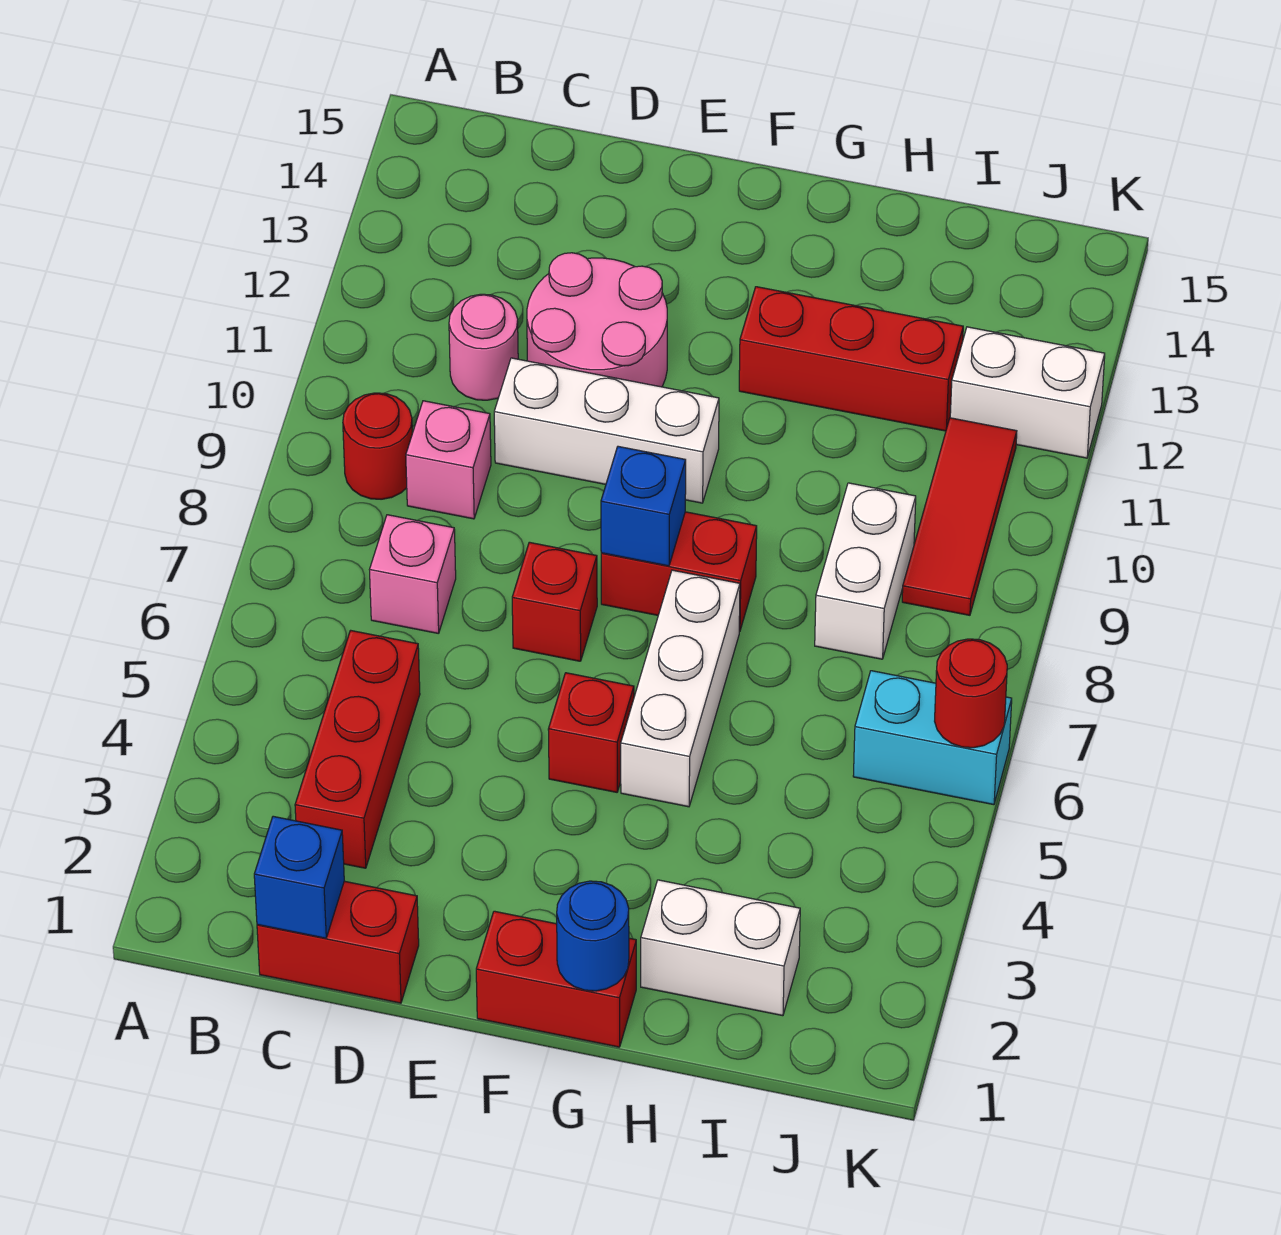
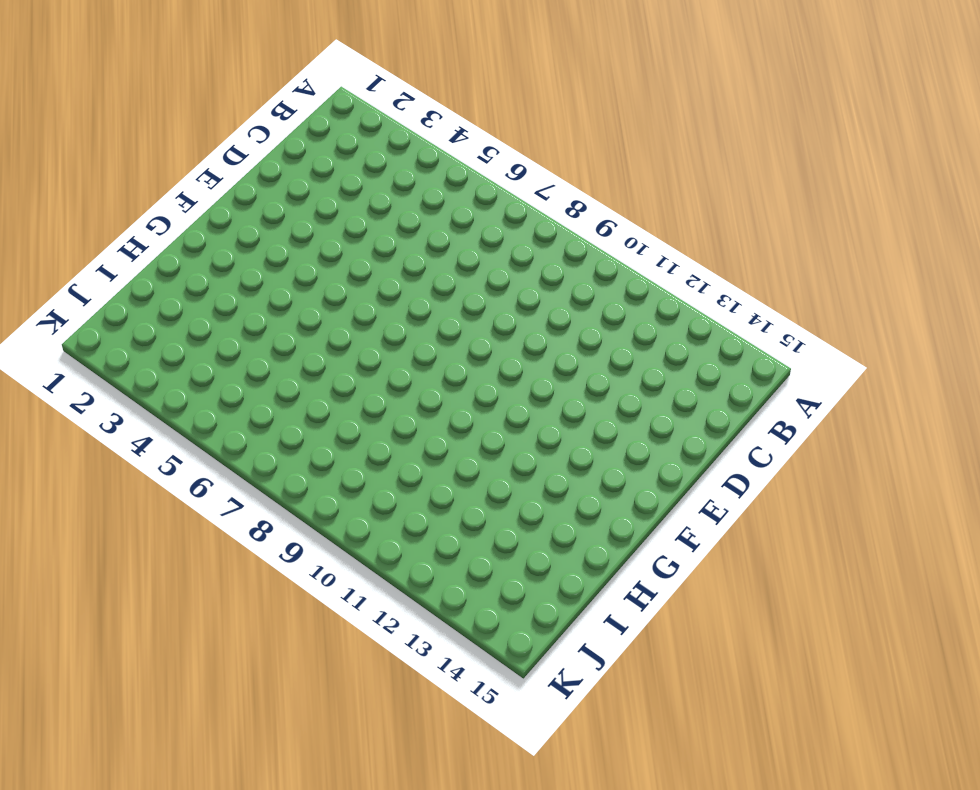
none -> red 1x1 round brick [343,393,412,499]
none -> red 1x2 brick [257,881,419,1003]
none -> red 1x3 brick [295,630,420,868]

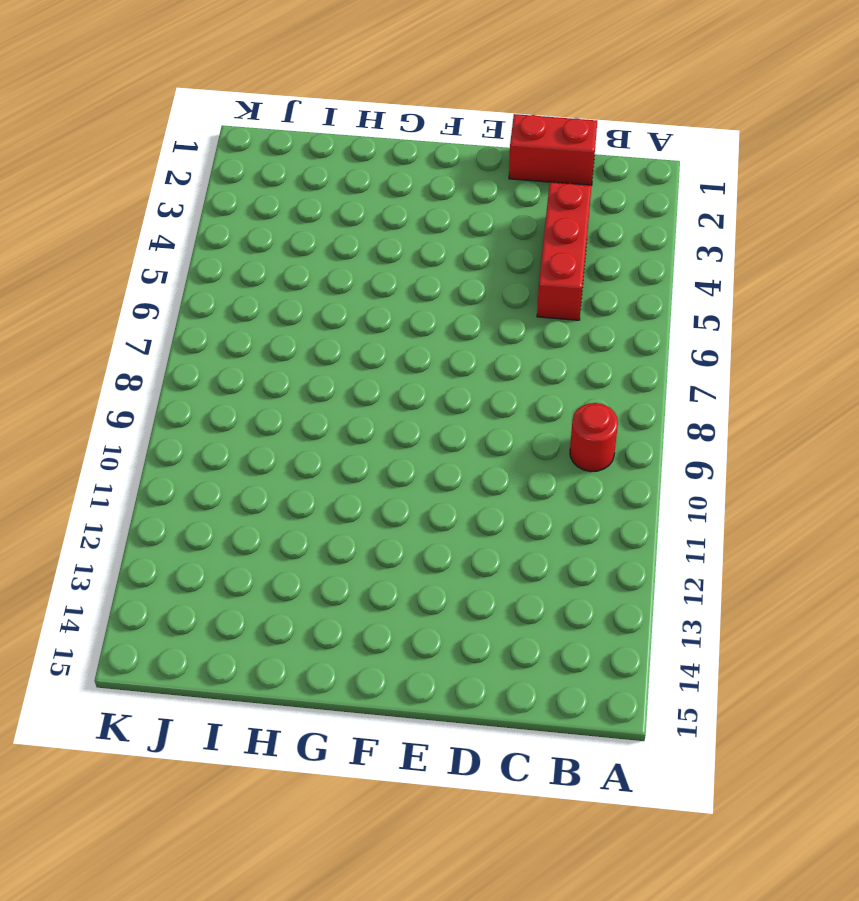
none -> pink 1x1 brick [370,515,456,634]
none -> pink 1x1 brick [406,401,491,519]
none -> pink 1x1 round brick [449,294,518,400]

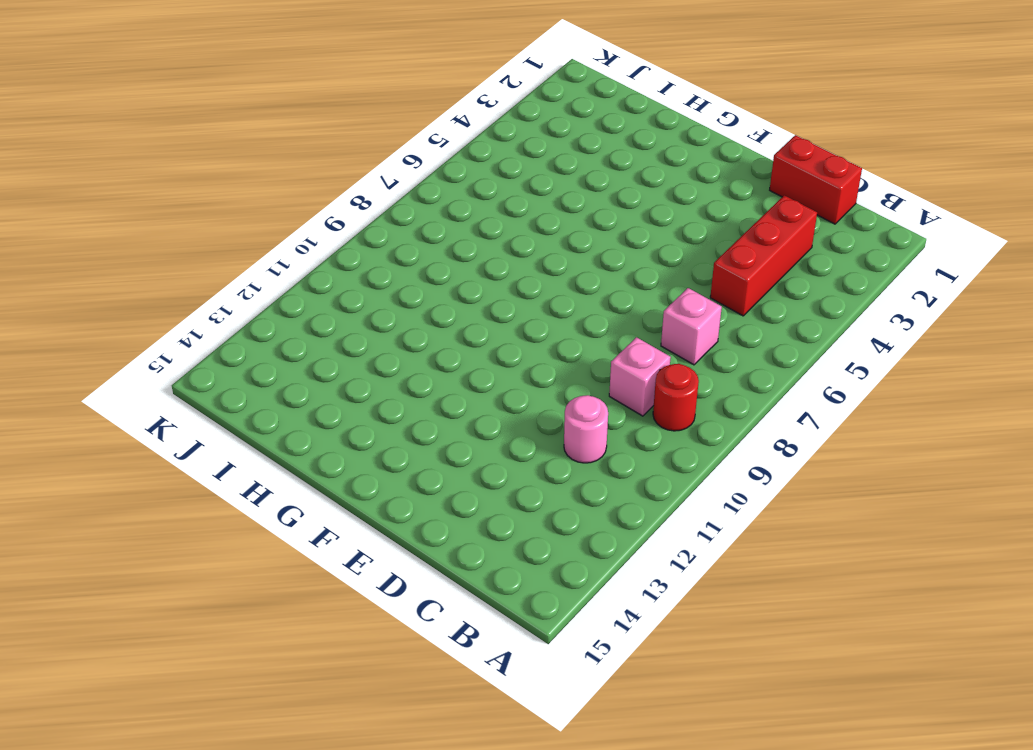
none -> white 1x3 brick [494,358,719,503]
none -> pink 2x2 round brick [527,253,667,387]
none -> red 1x1 brick [512,542,597,661]

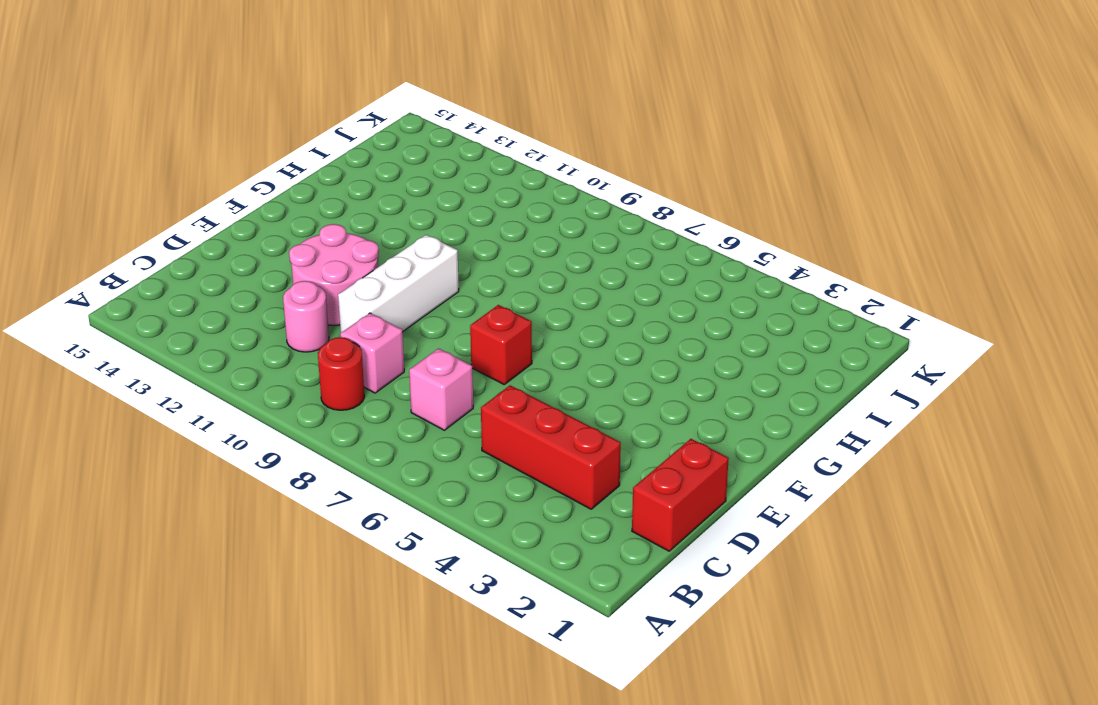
none -> red 1x2 brick [476,911,636,1047]
none -> red 1x1 brick [548,673,634,792]
none -> red 1x2 brick [601,512,757,631]

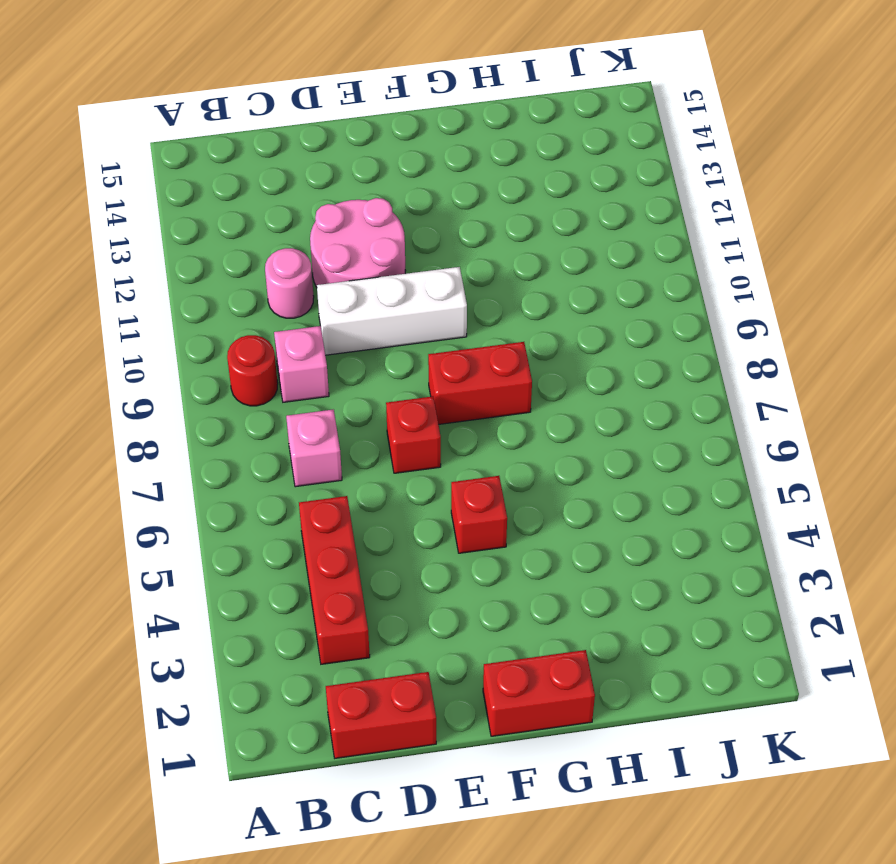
none -> white 1x3 brick [621,570,740,807]
none -> red 1x3 brick [739,287,963,431]
none -> white 1x2 brick [641,880,800,1016]

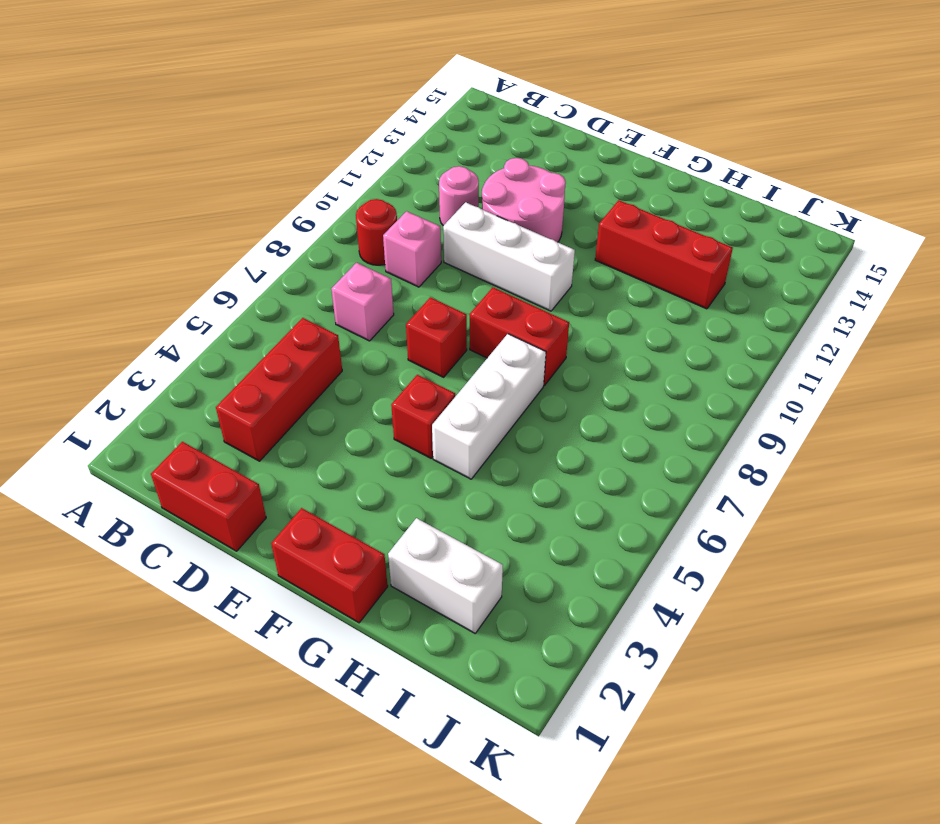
none -> white 1x2 brick [815,483,916,659]
none -> cyan 1x2 brick [853,671,1012,805]
none -> red 1x3 tile [902,418,1017,615]

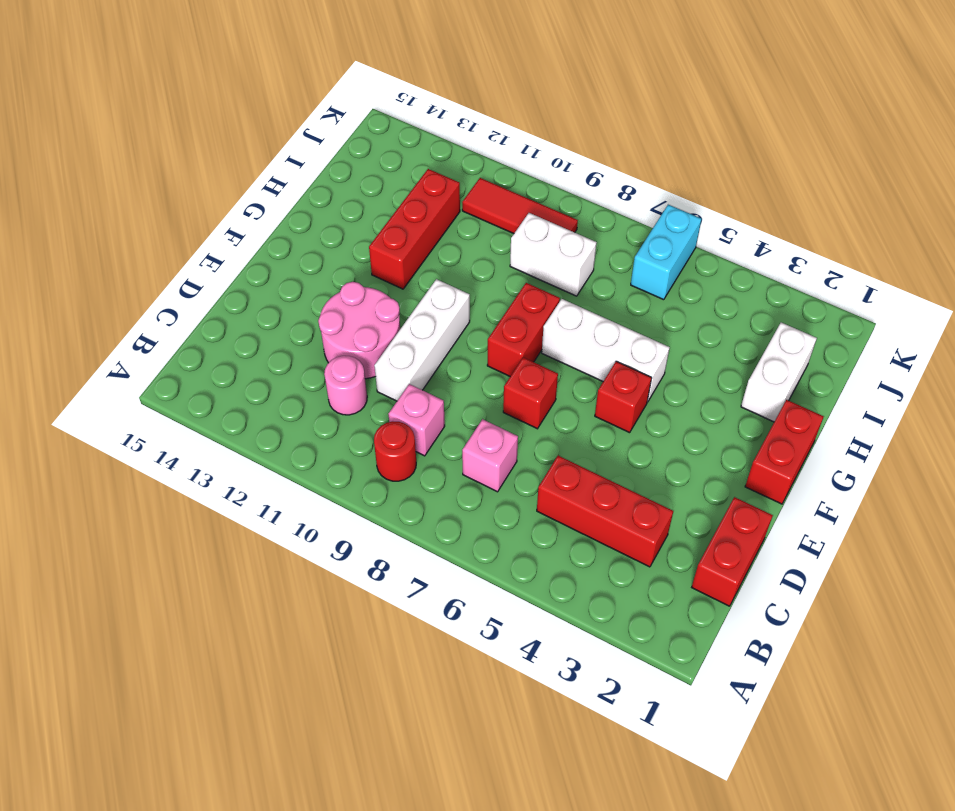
none -> white 1x2 brick [950,327,1105,458]
none -> blue 1x1 brick [254,816,344,938]
none -> blue 1x1 brick [601,446,686,566]

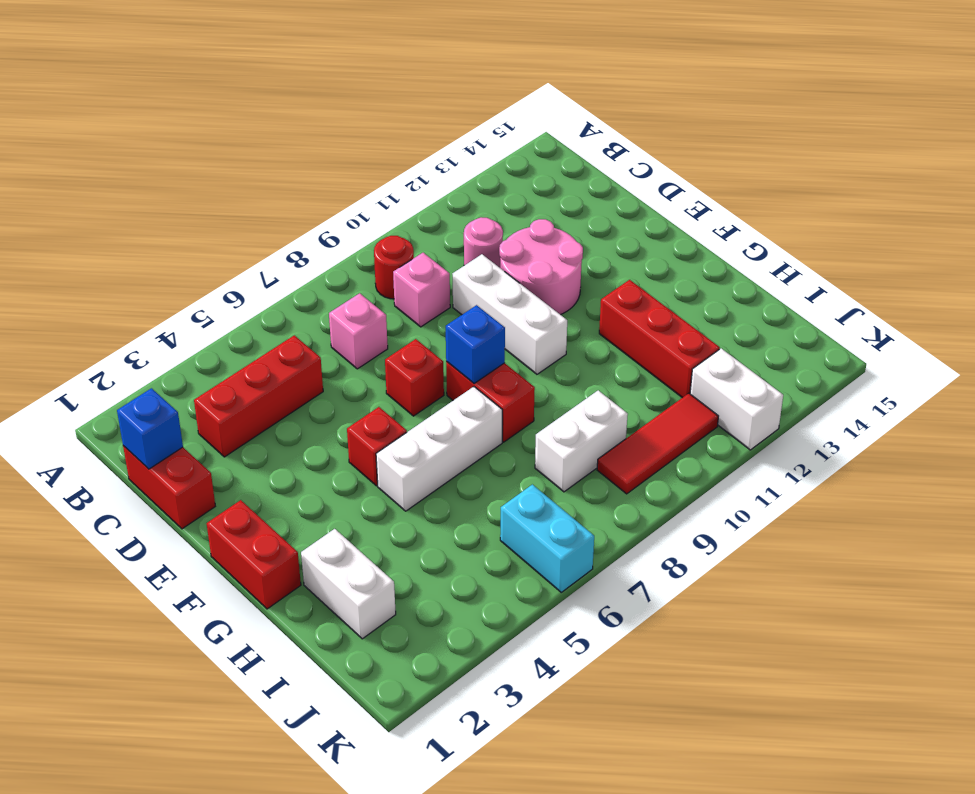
none -> blue 1x1 round brick [557,881,629,991]
none -> red 1x1 round brick [935,639,1007,748]

